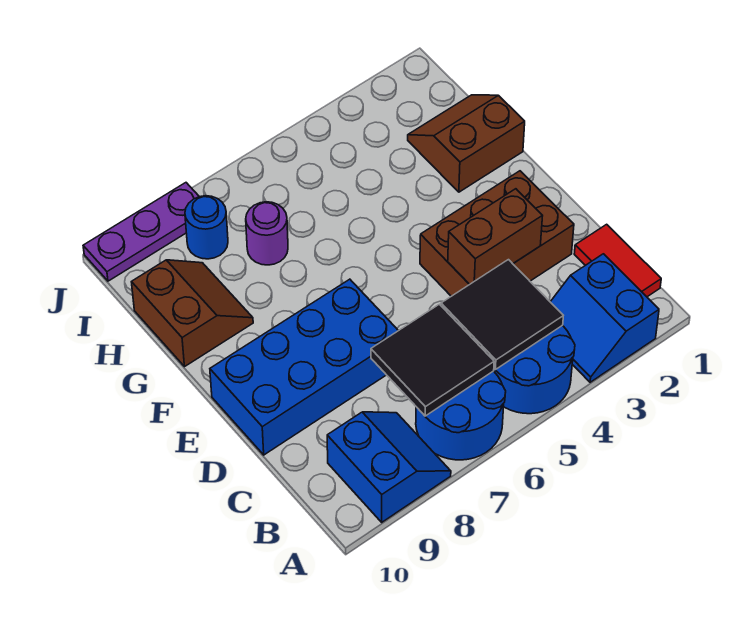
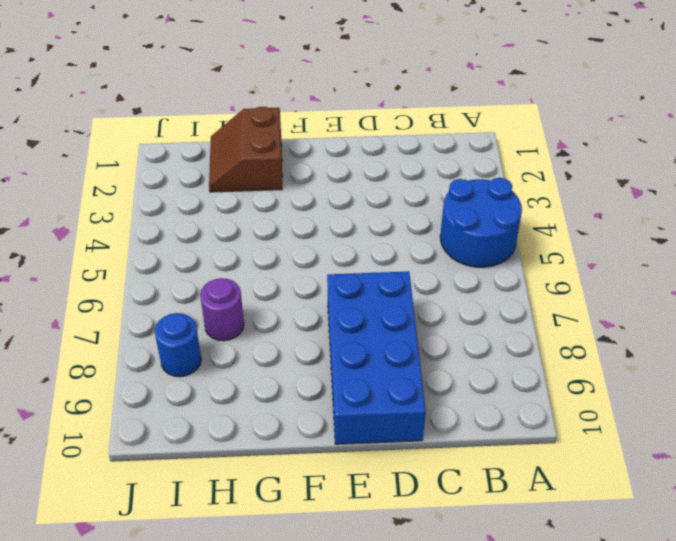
none -> blue 2x2 slope [551,254,659,382]
none -> blue 2x2 round brick [416,371,506,460]
none -> blue 2x2 slope [327,412,451,522]

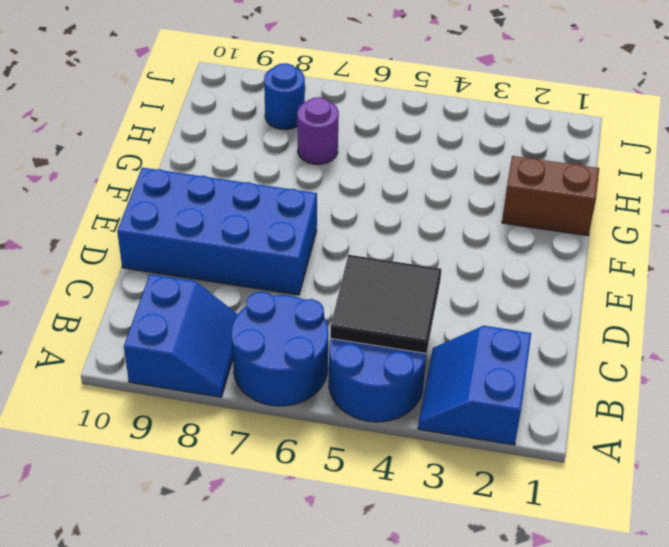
none -> red 1x2 tile [574,224,661,297]
none -> brown 2x3 brick [420,171,574,296]
none -> brown 2x2 slope [132,260,253,366]

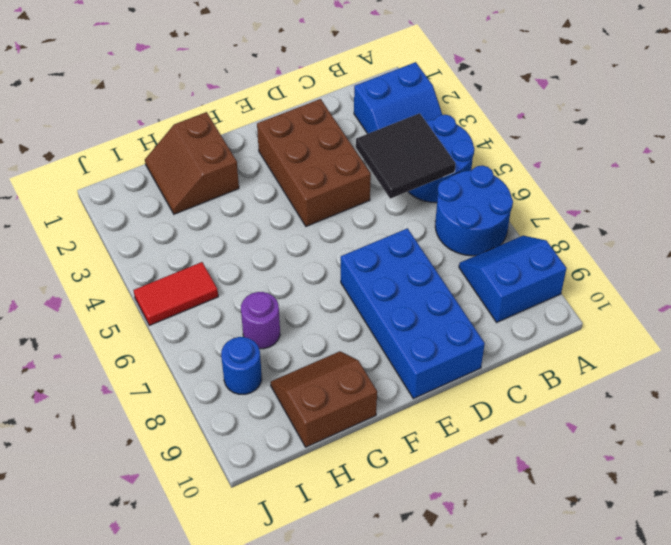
red 1x2 tile [134,262,218,325] -> red 1x2 tile moved to [574,224,661,297]
none -> purple 1x3 plate [83,183,199,281]
none -> black 2x2 tile [371,304,494,416]
none -> brown 1x2 brick [448,189,542,284]

